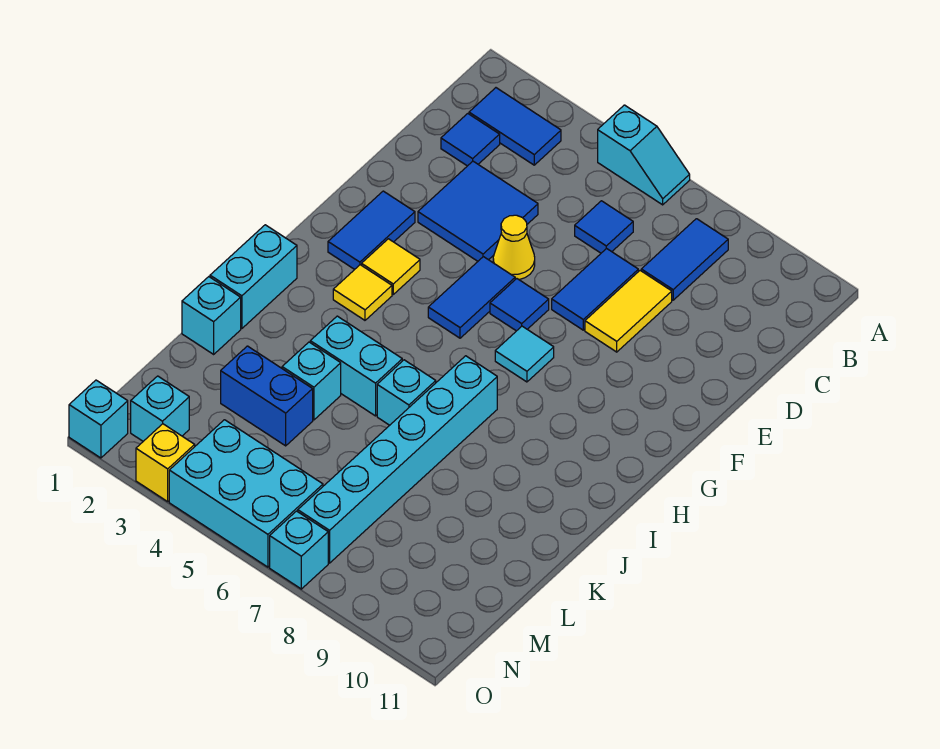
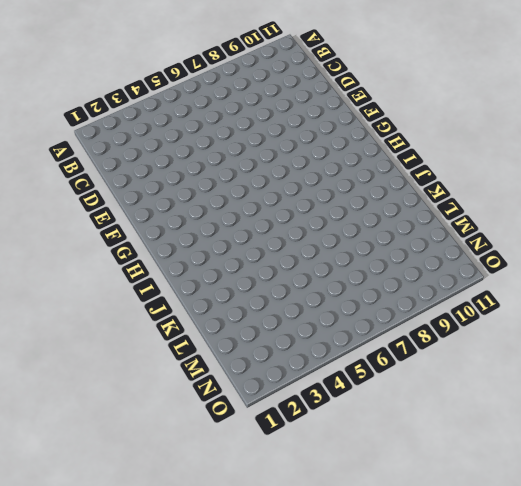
none -> cyan 1x2 slope [598,105,690,205]
none -> blue 1x2 tile [469,88,561,165]
none -> blue 1x2 tile [641,219,728,300]

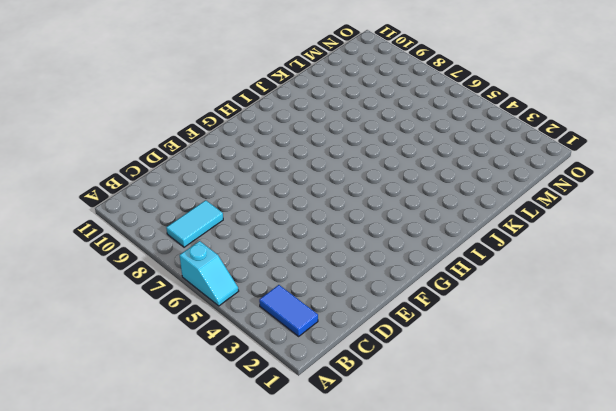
cyan 1x2 slope [180,241,239,306] -> cyan 1x2 slope turned to [598,105,690,205]
cyan 1x2 tile [166,200,223,247] -> blue 1x2 tile [641,219,728,300]
none -> blue 1x1 tile [441,114,500,166]
none -> blue 1x1 tile [575,201,633,253]
none -> blue 2x2 tile [418,161,538,261]

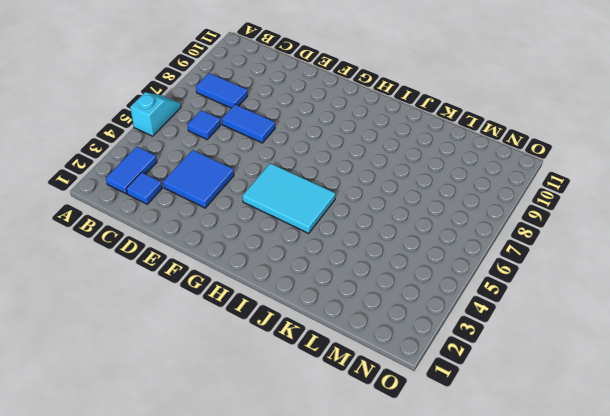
cyan 2x3 tile [242,163,335,233] -> blue 1x2 tile [428,257,515,338]
none -> yellow 1x2 tile [585,271,672,352]
none -> yellow 1x1 cone [493,215,535,280]
none -> blue 1x2 tile [328,191,415,269]

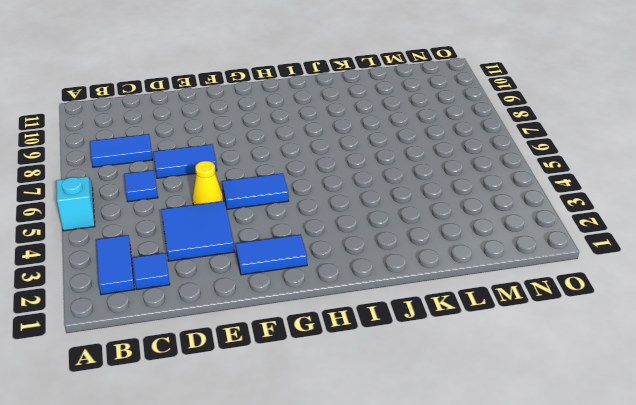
none -> yellow 1x2 tile [585,271,672,352]
none -> blue 1x1 tile [490,279,549,331]
none -> yellow 1x1 tile [362,239,420,294]

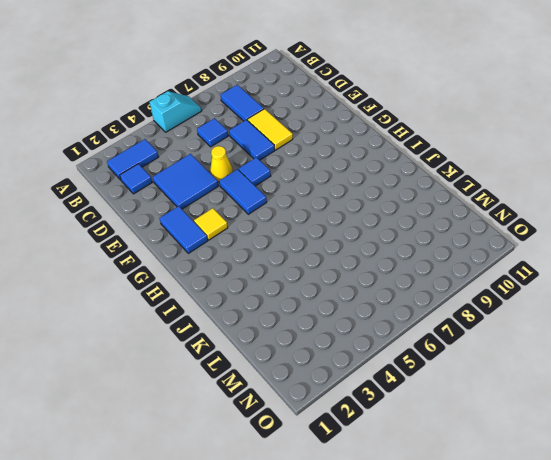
none -> cyan 1x1 tile [495,326,554,382]
none -> yellow 1x1 tile [333,265,392,320]
none -> cyan 1x2 brick [210,225,297,329]

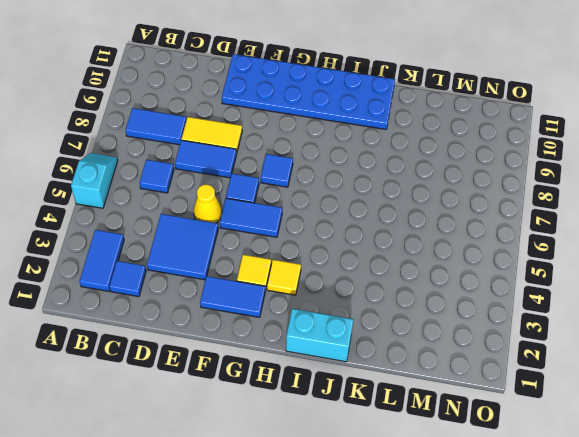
blue 2x6 plate [222,54,395,129] -> none
blue 1x1 tile [261,154,293,187] -> cyan 1x1 tile [495,326,554,382]
none -> cyan 1x6 brick [298,356,497,563]
none -> cyan 1x2 brick [310,316,402,416]
none -> cyan 1x1 brick [377,360,436,425]

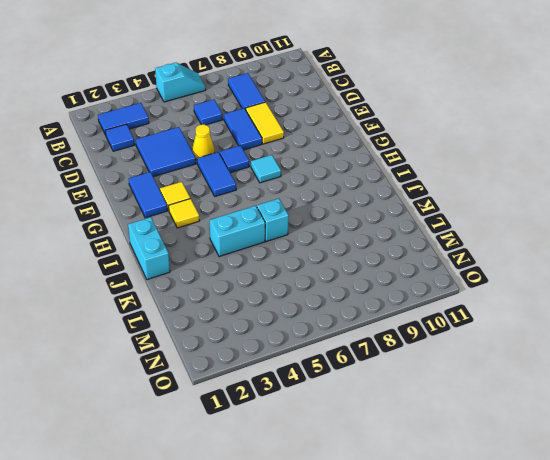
none -> cyan 1x6 brick [298,356,497,563]
none -> cyan 1x1 brick [182,277,241,354]
none -> cyan 1x1 brick [282,342,341,420]

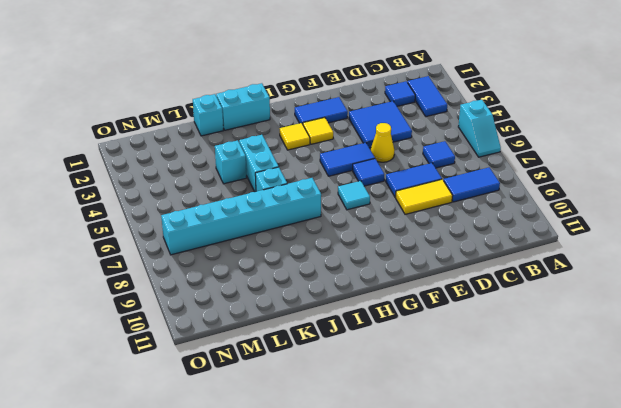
none -> blue 1x2 brick [221,346,313,446]
none -> cyan 1x1 brick [131,376,189,441]
none -> cyan 2x3 brick [169,420,323,567]

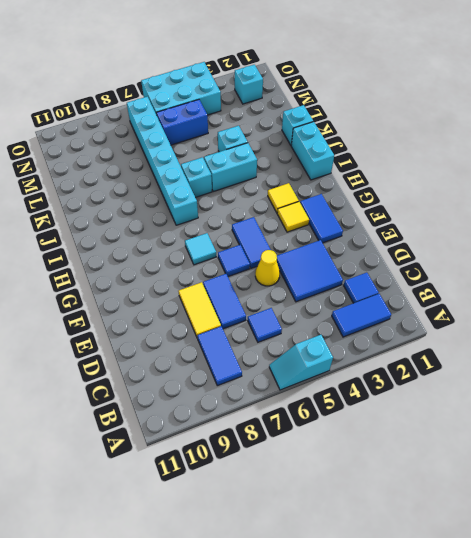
blue 1x2 brick [156,100,208,145] -> blue 1x2 brick moved to [221,346,313,446]
none -> cyan 1x1 brick [69,380,128,458]
none -> yellow 1x1 brick [136,424,195,502]
none -> cyan 1x1 brick [270,511,328,589]

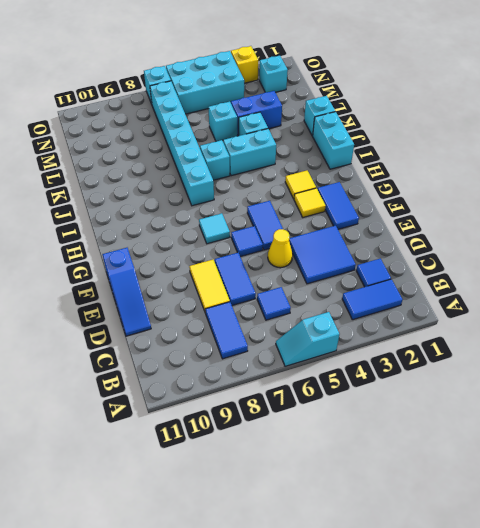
blue 1x3 slope [102,248,151,336] -> none
cyan 1x1 brick [208,102,237,141] -> cyan 1x1 brick moved to [69,380,128,458]

